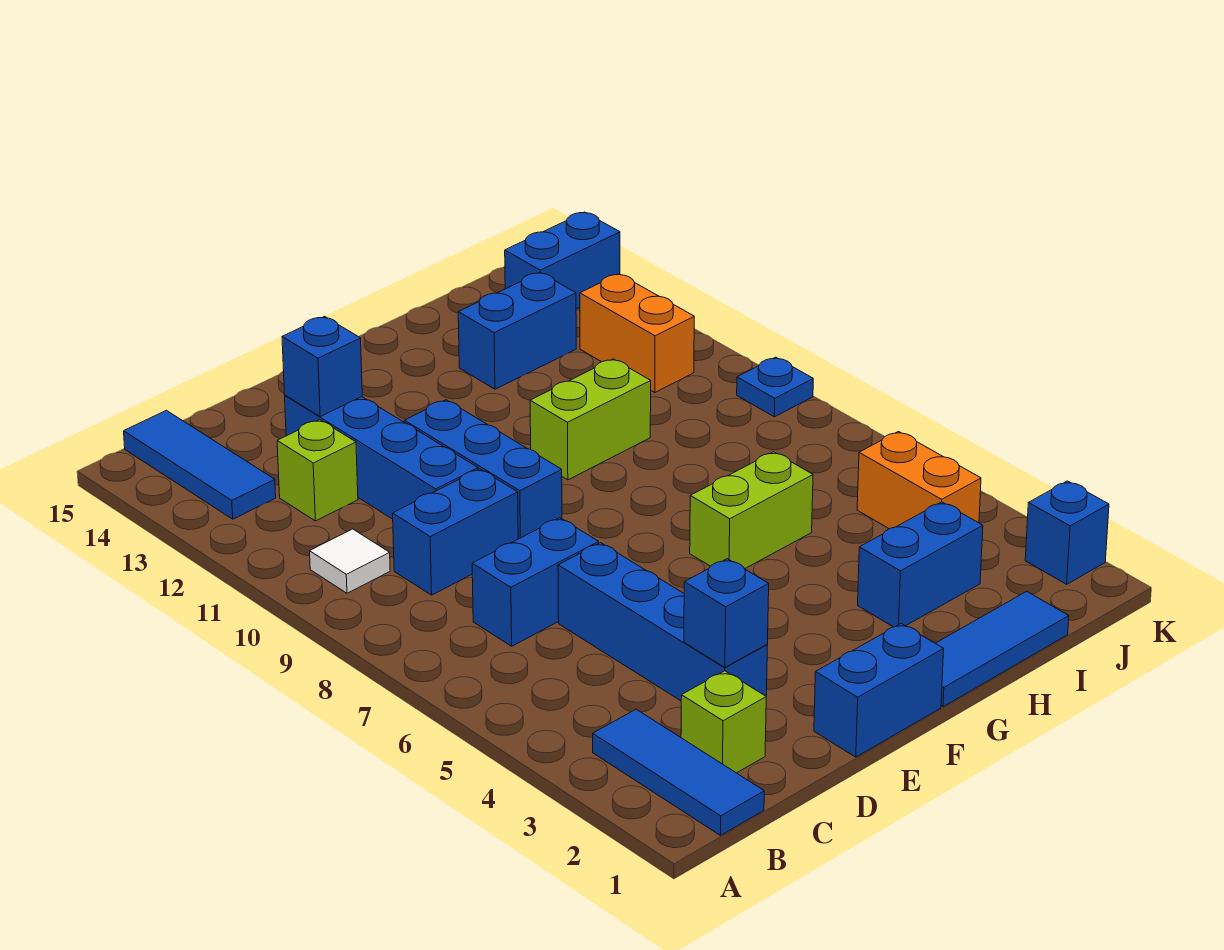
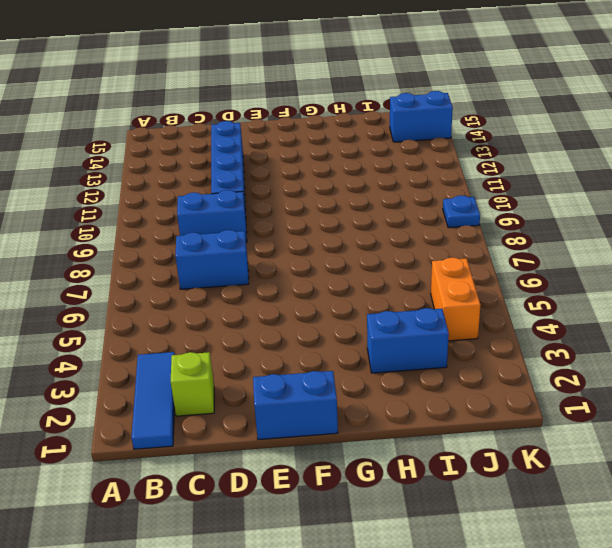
none -> white 1x1 tile [310,529,390,593]
none -> blue 1x3 tile [124,410,276,519]
none -> lime 1x1 brick [277,420,358,521]

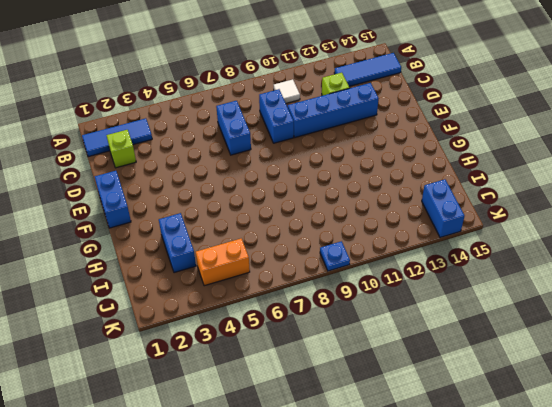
none -> blue 1x4 brick [558,543,767,701]
none -> blue 1x3 brick [404,400,562,539]
none -> blue 1x3 tile [935,591,1069,707]

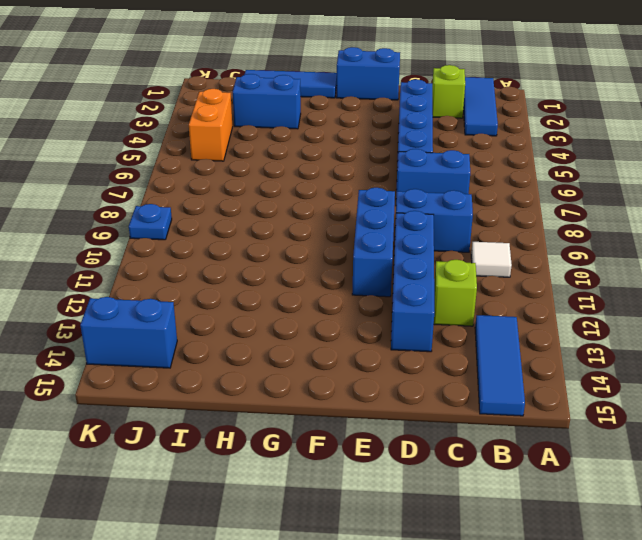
none -> lime 1x2 brick [690,452,813,569]
none -> lime 1x2 brick [530,359,651,480]
none -> blue 1x2 brick [458,272,576,389]

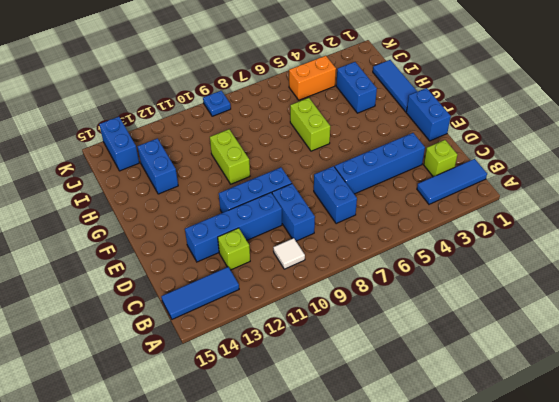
none -> orange 1x2 brick [580,274,694,393]
none -> blue 1x1 brick [1025,481,1109,584]
none -> blue 1x1 brick [684,559,769,667]

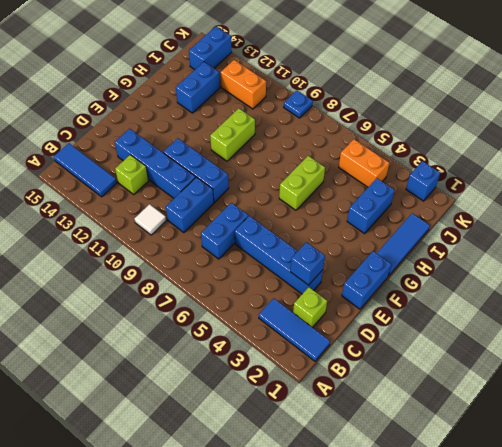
none -> blue 1x1 brick [282,317,362,417]

